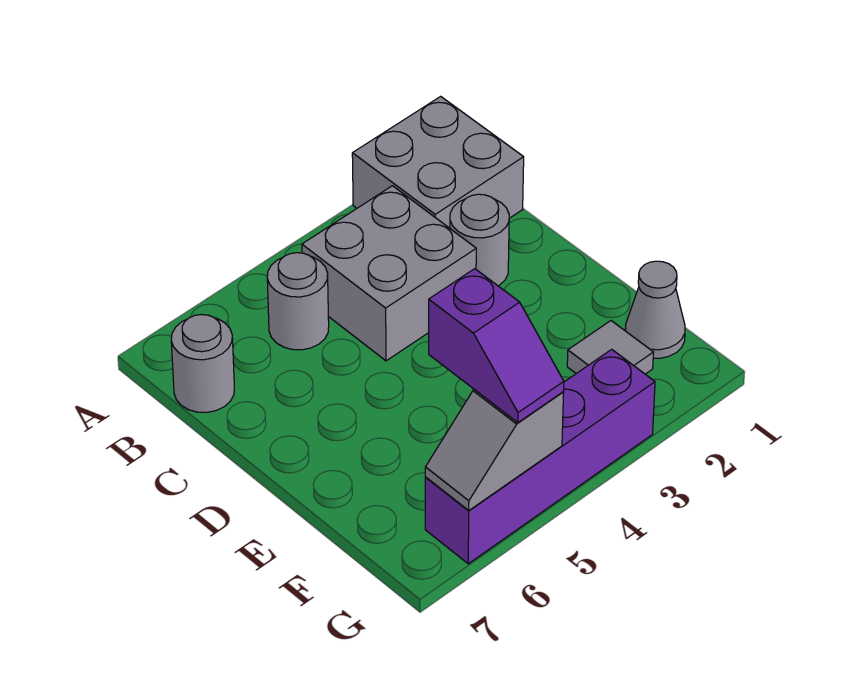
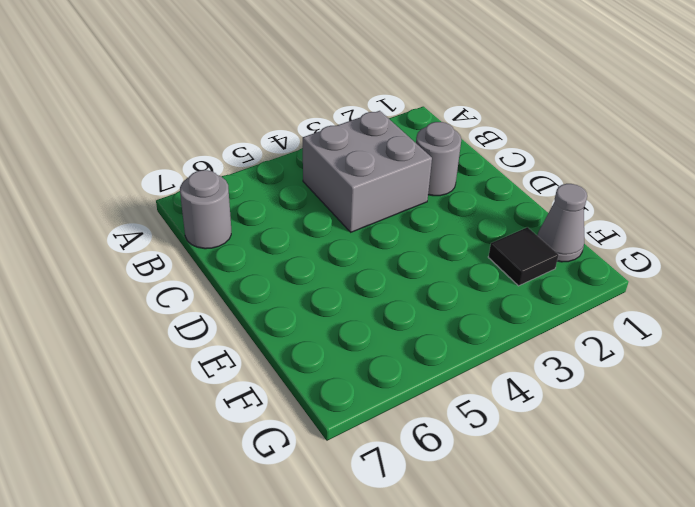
black 1x1 tile [488,227,559,286] -> grey 1x1 tile [567,321,654,374]
none -> grey 2x2 brick [352,96,524,228]
none -> grey 1x1 round brick [267,253,329,350]

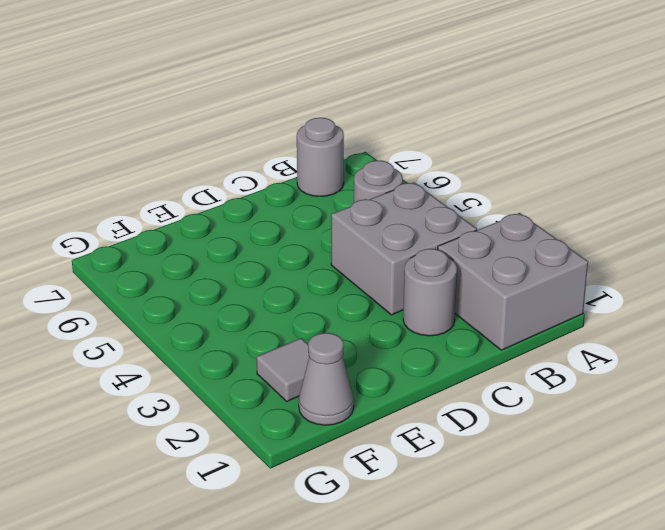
none -> purple 1x4 brick [425,349,655,564]
none -> grey 1x2 slope [425,390,564,510]

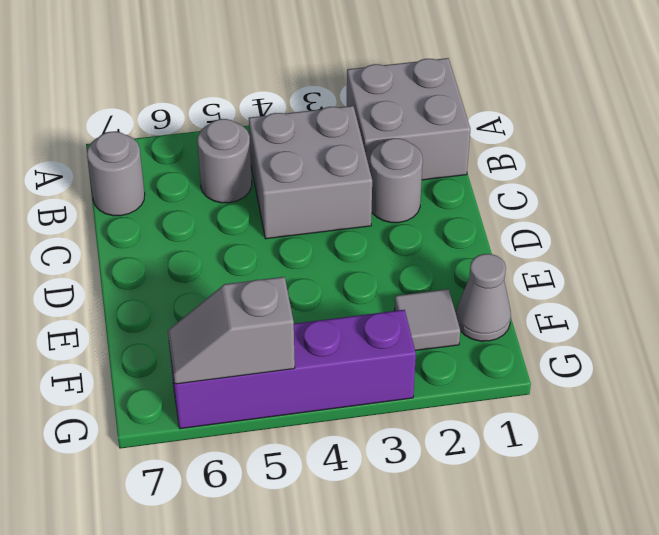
none -> purple 1x2 slope [429,269,564,423]

